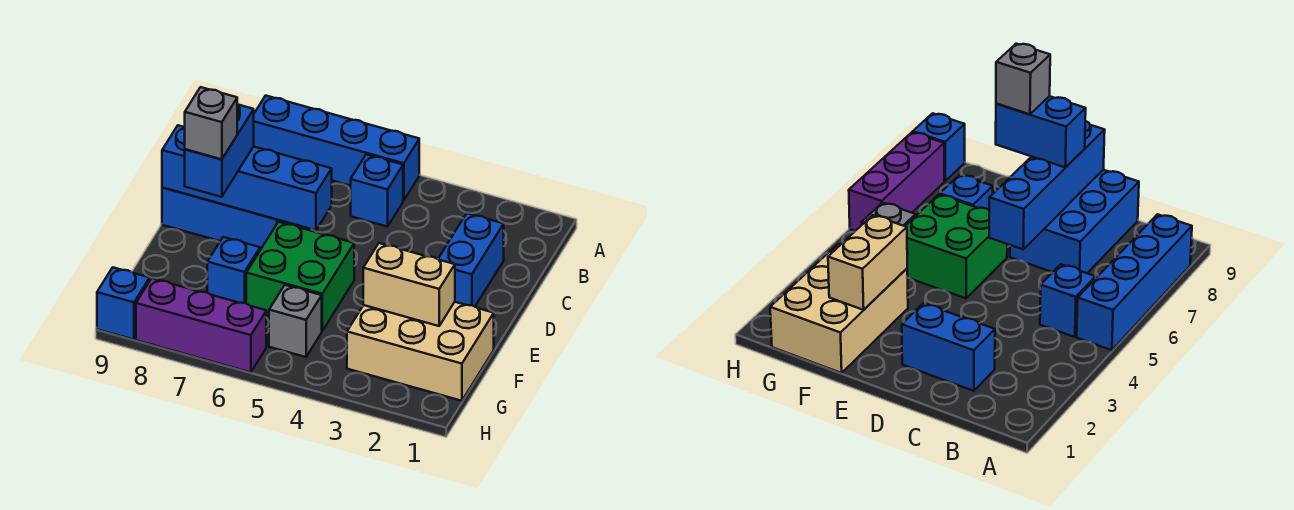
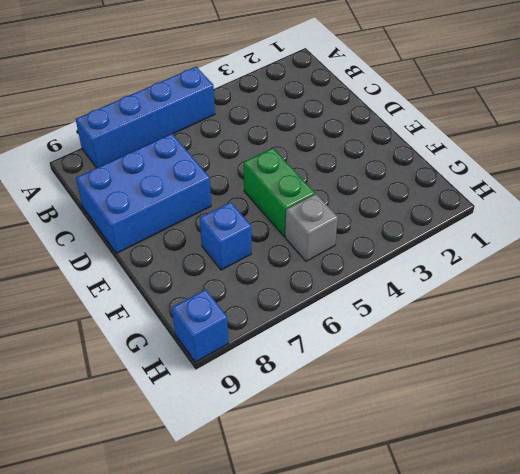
green 1x2 brick [244,148,315,237] -> green 2x2 brick [246,222,354,331]
none -> blue 1x1 brick [351,154,403,227]
none -> blue 1x2 brick [438,213,504,307]
none -> tan 2x3 brick [347,302,494,401]

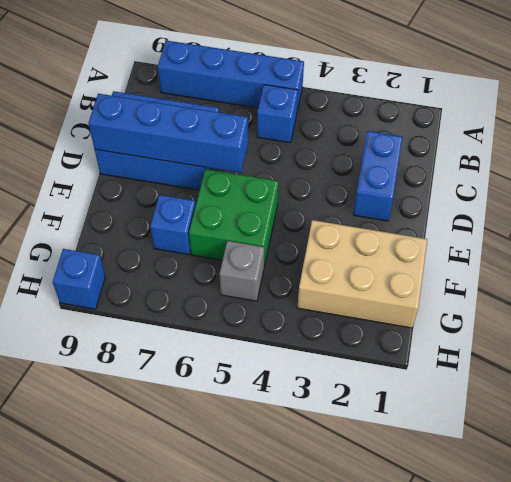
none -> purple 1x3 brick [136,278,266,372]
none -> tan 1x2 brick [363,243,455,326]
none -> blue 1x2 brick [185,105,254,197]

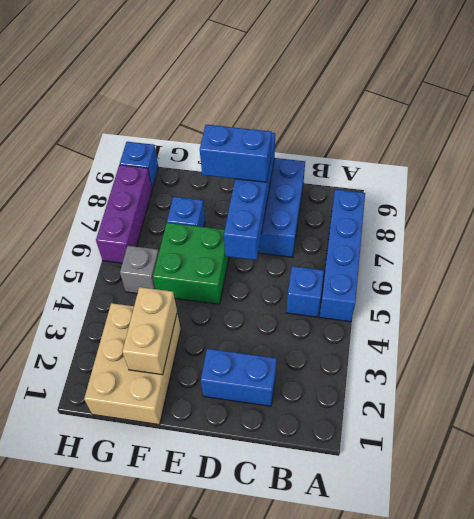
none -> grey 1x1 brick [185,87,238,159]

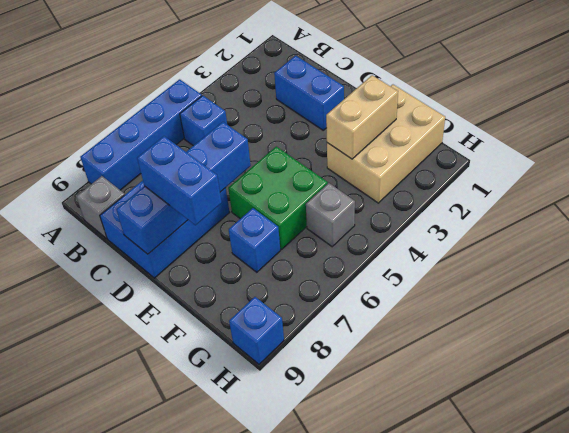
grey 1x1 brick [76,176,125,238] -> grey 1x1 brick moved to [185,87,238,159]
none -> purple 1x3 brick [136,278,266,372]

